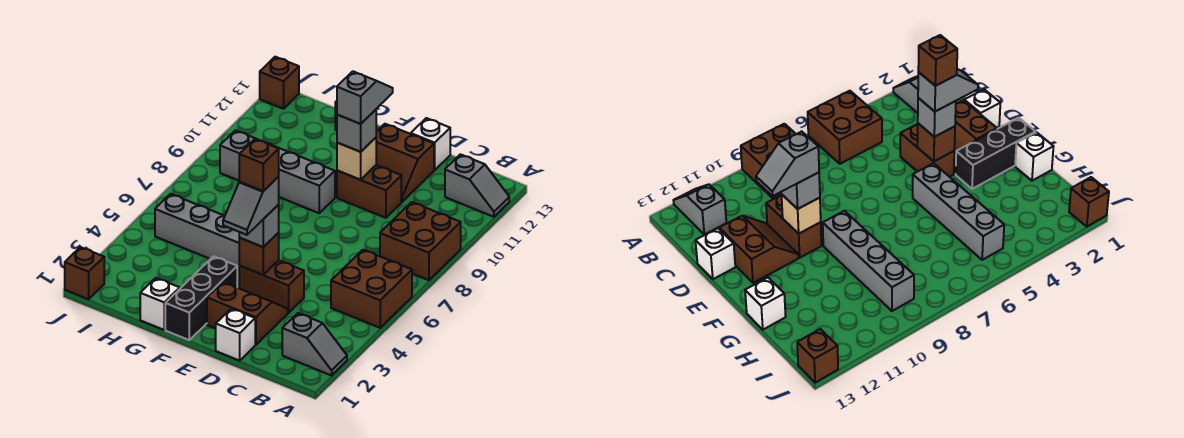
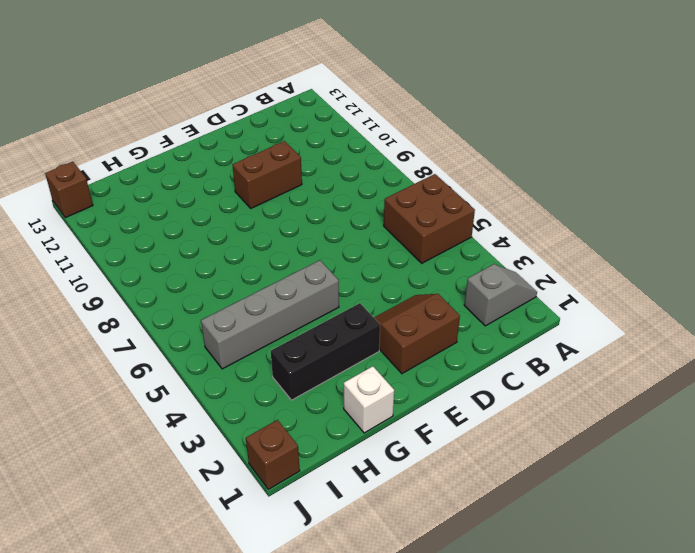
black 1x3 brick [271,303,380,400] -> black 1x3 brick turned to [165,256,237,340]
none -> brown 2x2 brick [380,202,461,280]
none -> grey 1x2 slope [445,154,509,217]
none -> white 1x1 brick [216,308,255,361]

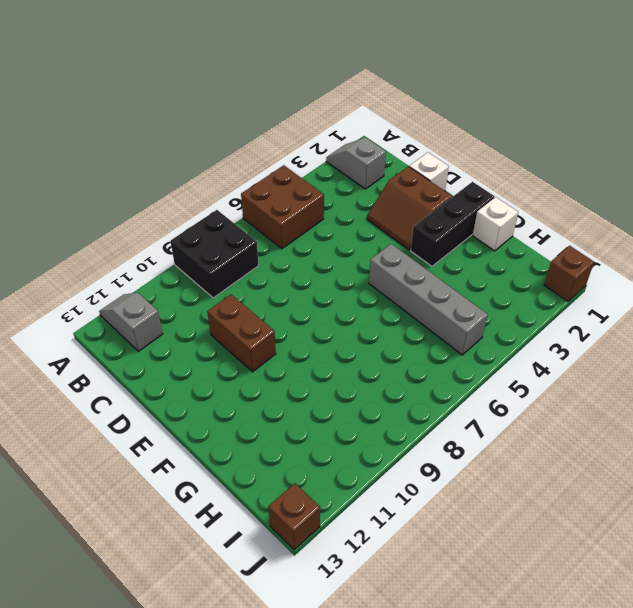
black 2x2 brick [170,210,259,298] -> brown 2x2 brick [380,202,461,280]
none -> brown 1x2 brick [239,260,304,313]
none -> brown 2x2 slope [376,124,434,202]
none -> white 1x1 brick [411,118,450,170]

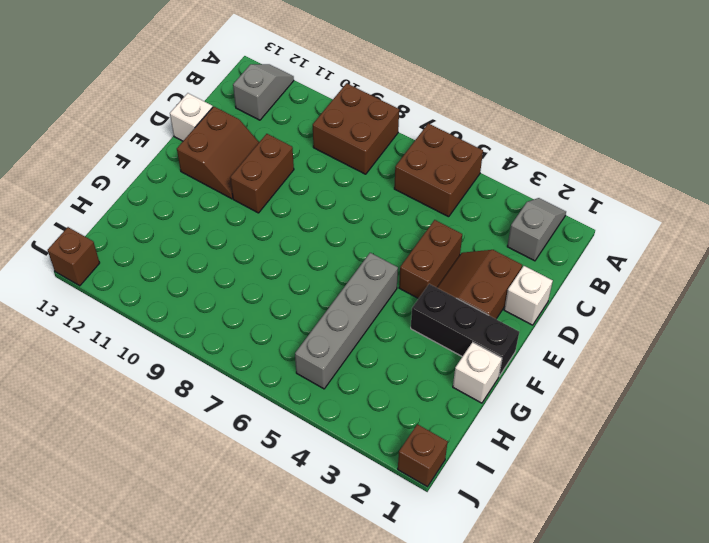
none -> grey 1x4 brick [220,130,335,213]
none -> white 1x1 brick [745,278,786,330]
none -> brown 1x1 brick [239,233,279,275]

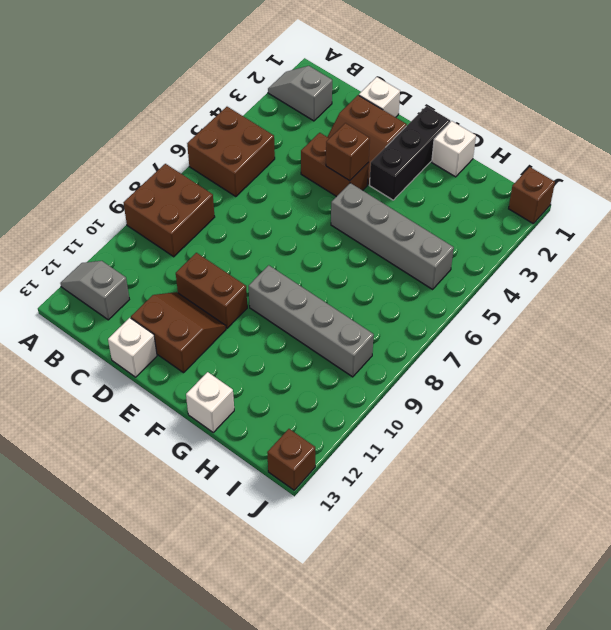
none -> tan 1x1 brick [337,138,376,180]
none -> grey 1x1 brick [239,205,279,247]
none -> grey 1x1 brick [337,110,376,152]

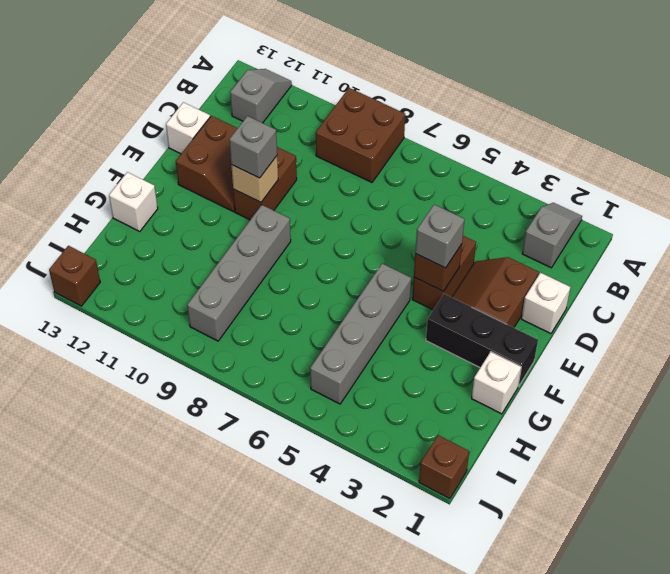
none -> brown 2x2 brick [331,250,412,328]
none -> grey 1x2 slope [223,177,279,235]
none -> grey 1x2 slope [337,71,393,124]

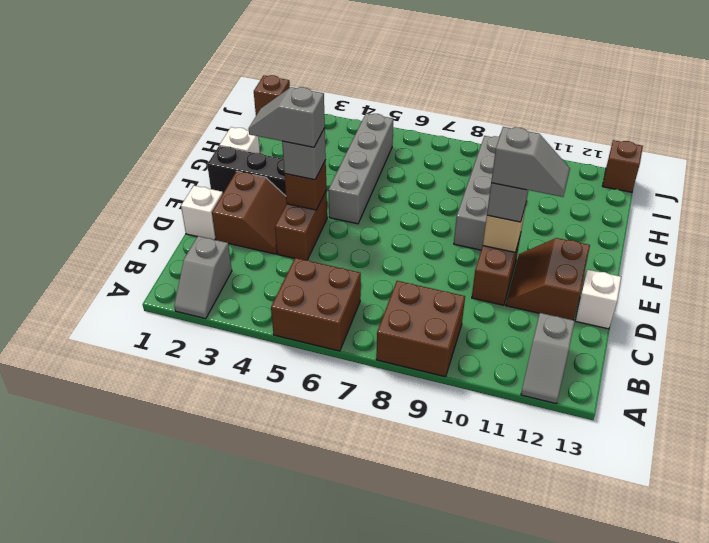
none -> white 1x1 brick [745,278,786,330]
none -> brown 1x1 brick [239,139,279,191]

